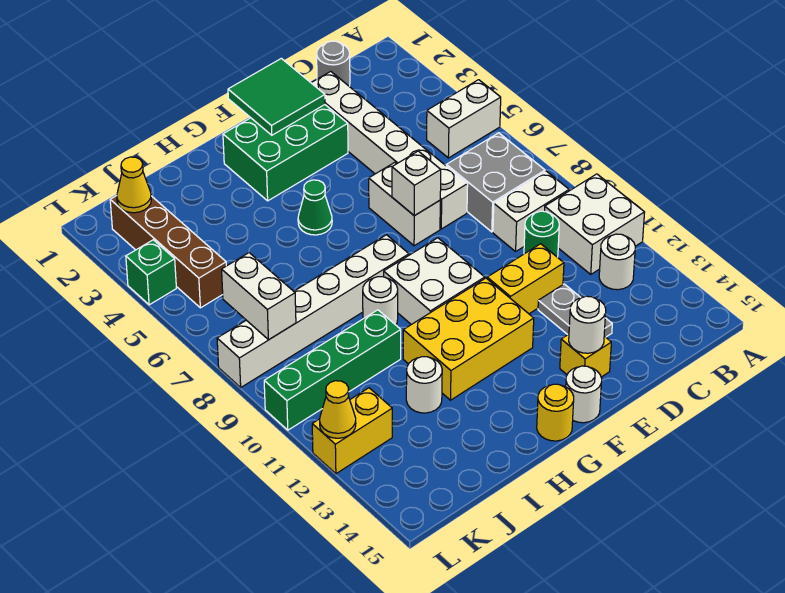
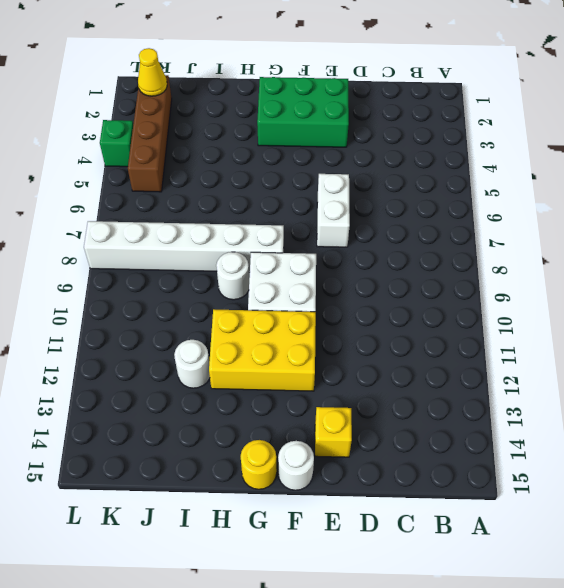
none -> white 1x2 brick [427,80,501,158]
none -> white 2x2 brick [545,174,645,274]
none -> grey 2x2 brick [446,133,545,232]
none -> white 1x2 brick [493,171,569,251]

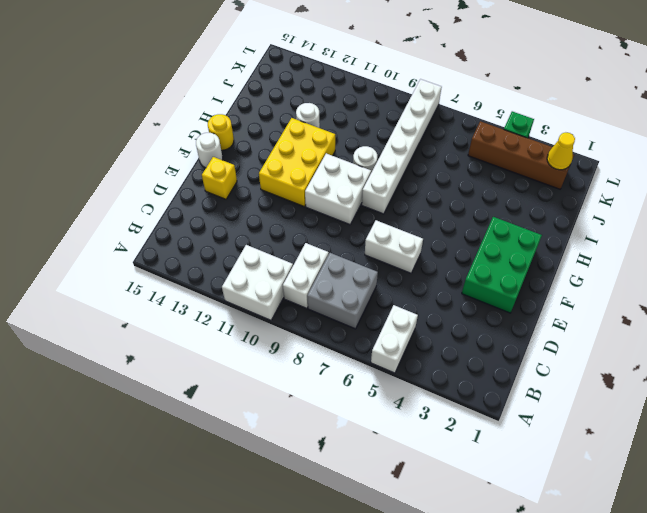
none -> white 1x1 round brick [599,234,635,290]
none -> grey 1x1 round brick [317,41,350,86]
none -> green 1x1 round brick [524,211,559,257]
none -> white 1x6 brick [311,71,468,229]

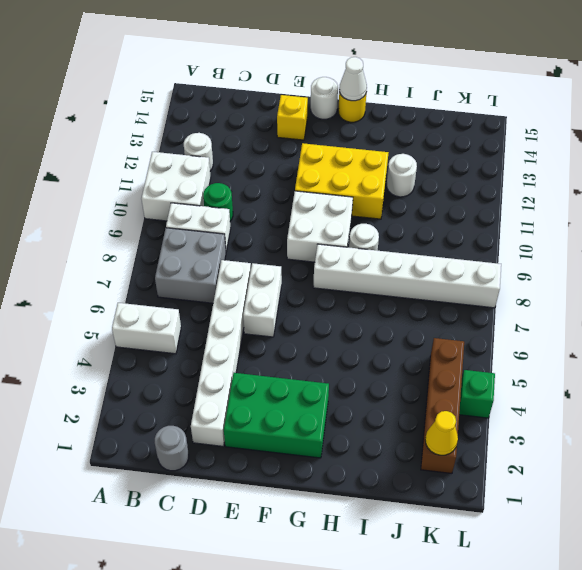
white 1x1 cone [339,57,367,101] -> none
none -> yellow 1x2 brick [487,244,564,314]
none -> grey 1x2 plate [538,284,612,337]
none -> green 1x1 cone [298,180,332,235]
none -> green 1x4 brick [264,310,401,430]

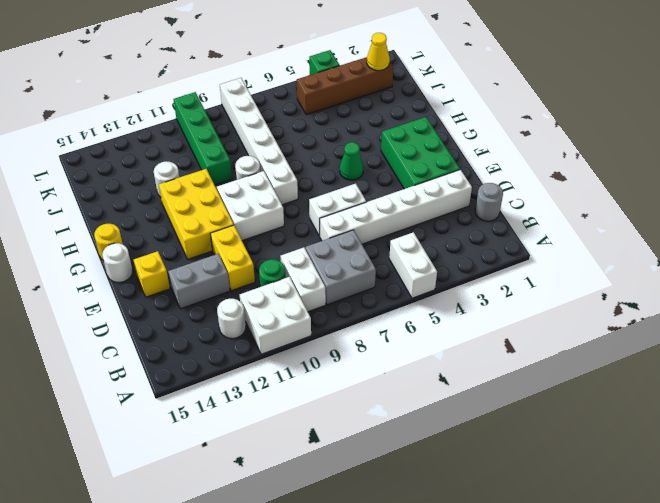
grey 1x2 brick [168,254,230,309] -> grey 1x2 plate [538,284,612,337]
none -> yellow 1x2 brick [312,388,392,474]
none -> green 2x2 tile [228,58,325,135]
none -> white 1x1 brick [392,151,441,216]
none -> white 1x1 round brick [569,296,606,353]

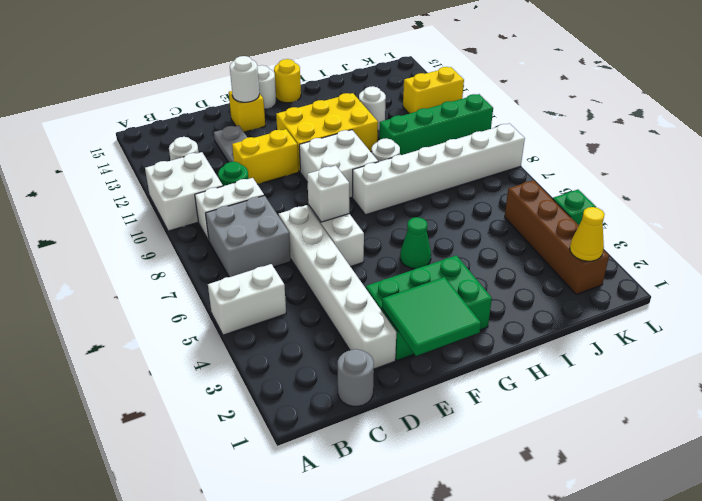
none -> white 1x2 brick [222,253,296,340]
none -> yellow 1x1 cone [320,381,356,438]

